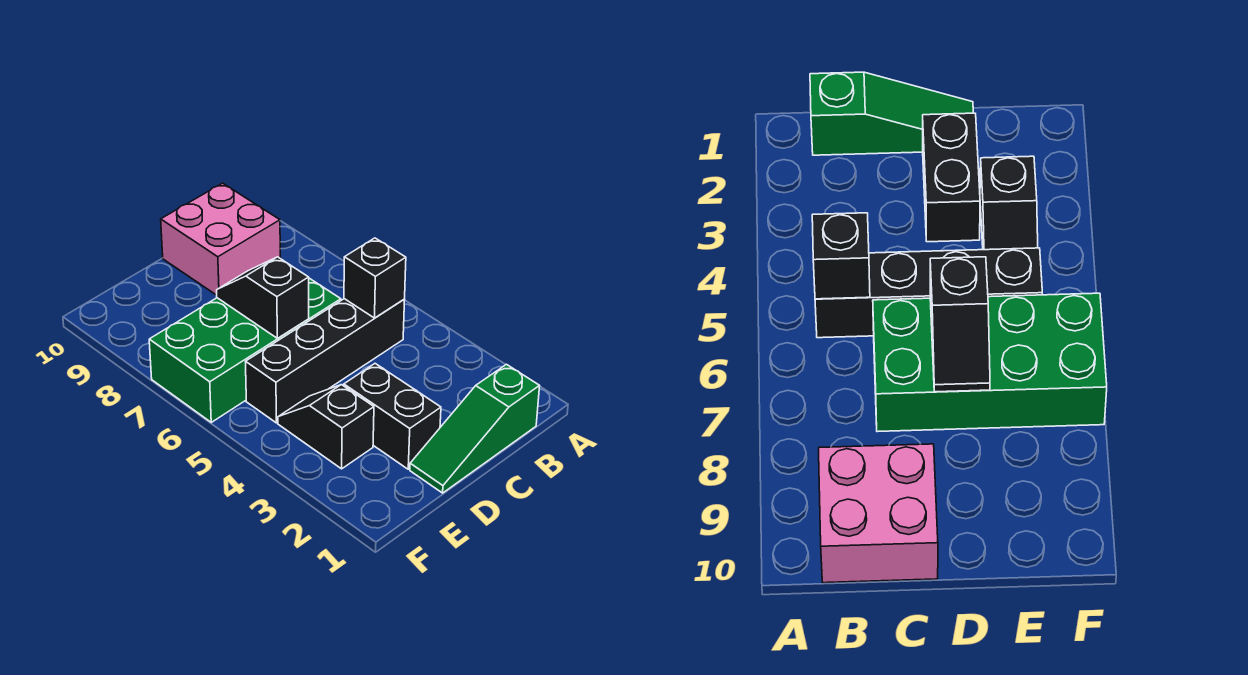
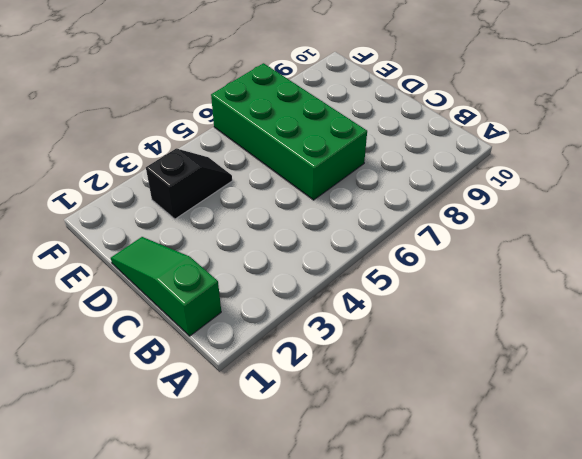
none -> black 1x4 brick [246,299,405,423]
none -> pink 2x2 brick [161,183,280,295]

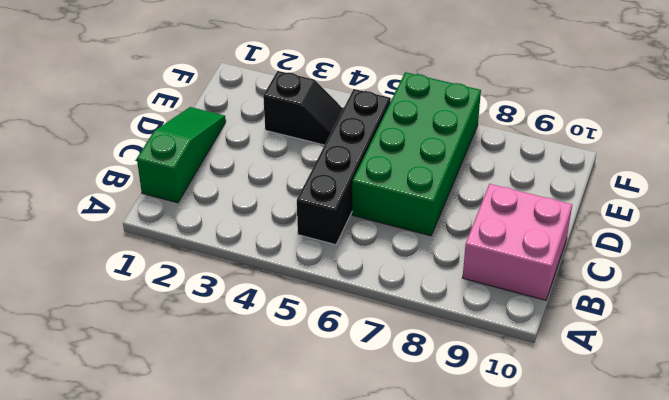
none -> black 1x2 brick [344,364,441,469]
none -> black 1x1 brick [344,238,406,318]

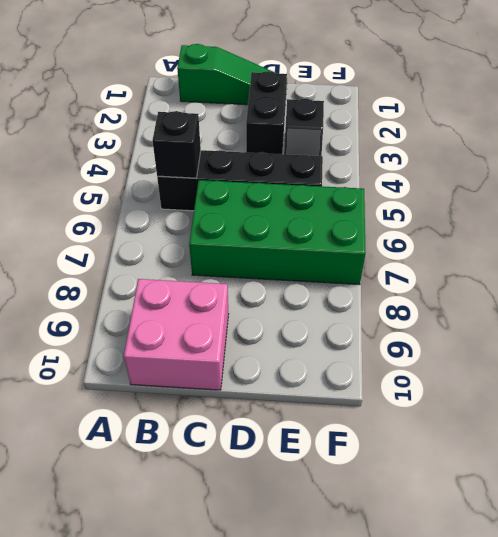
none -> black 1x2 slope [217,257,309,338]

